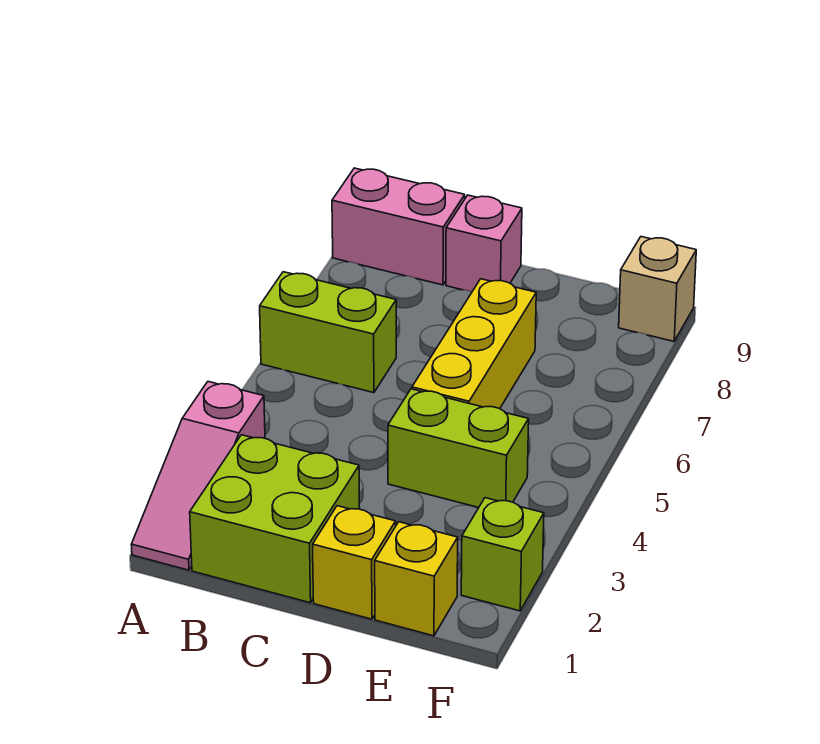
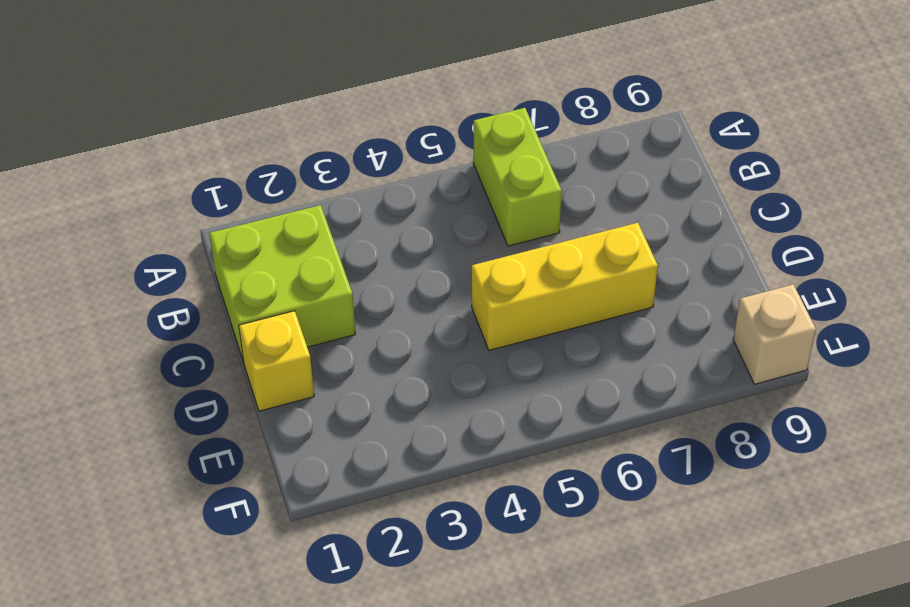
none -> pink 1x3 slope [131,382,265,570]
none -> pink 1x2 brick [332,168,465,285]

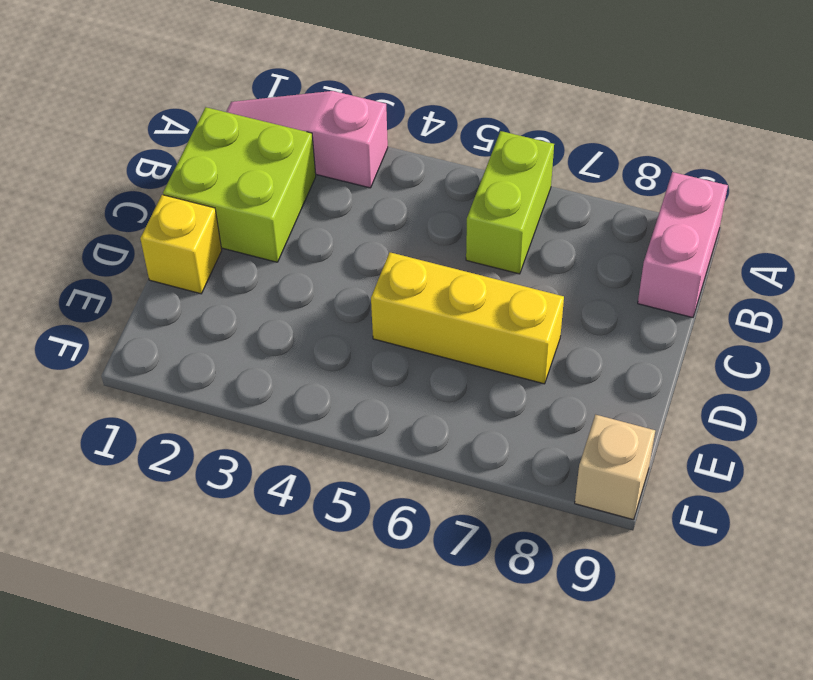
none -> pink 1x1 brick [446,195,522,292]
none -> lime 1x2 brick [388,389,529,508]

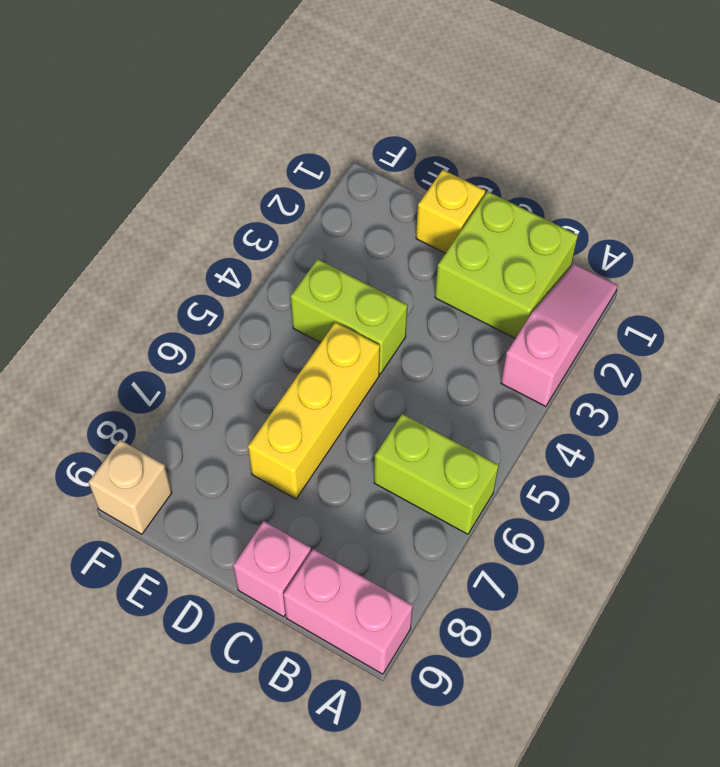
none -> yellow 1x1 brick [375,522,458,636]
none -> lime 1x1 brick [461,498,544,611]

